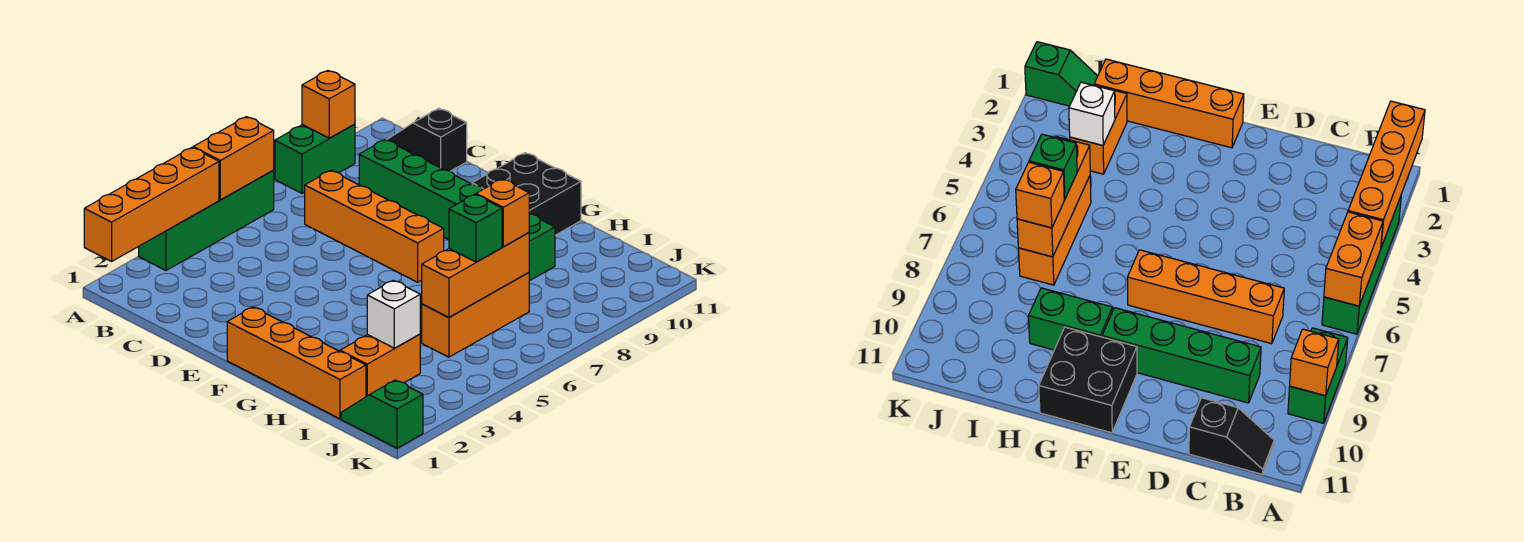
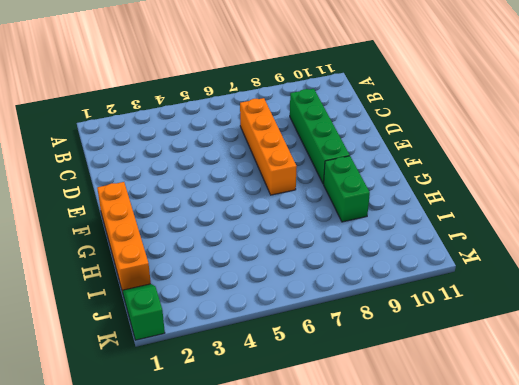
none -> green 1x4 brick [139,171,274,270]
none -> green 1x2 brick [275,124,355,193]
none -> black 1x2 slope [387,108,467,171]

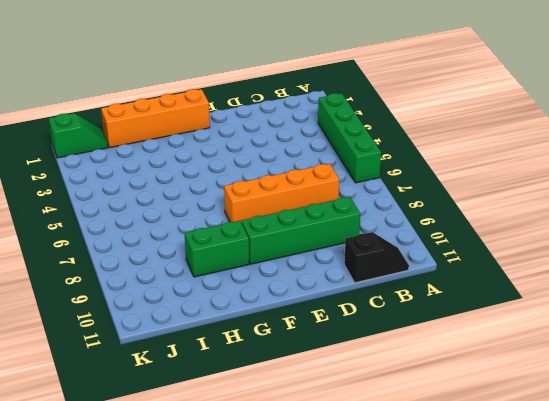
none -> green 1x2 brick [275,124,355,193]
none -> black 2x2 brick [472,153,581,235]
none -> orange 1x2 brick [340,334,420,396]

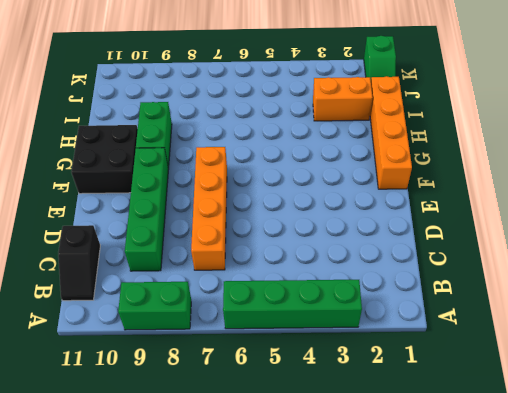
none -> orange 1x3 brick [422,273,529,357]
none -> orange 1x4 brick [84,148,219,261]
none -> orange 1x2 brick [193,117,274,200]

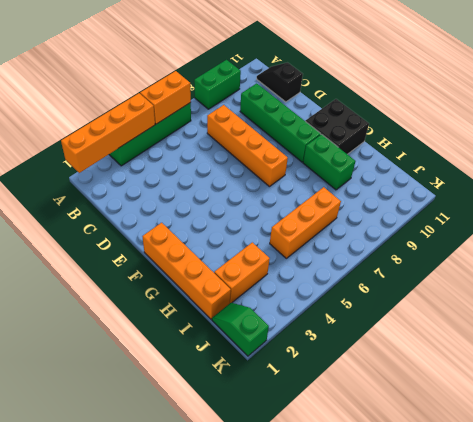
none -> orange 1x1 brick [302,71,355,138]
none -> white 1x1 brick [367,280,420,348]
none -> orange 1x3 brick [422,233,529,318]

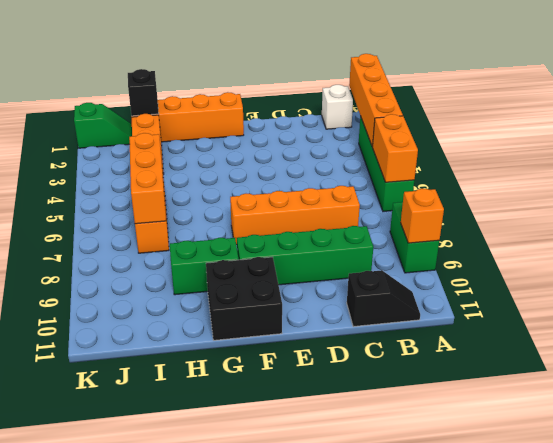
white 1x1 brick [322,85,353,129] -> white 1x1 brick moved to [367,280,420,348]
black 1x1 brick [128,69,159,116] -> none
none -> green 1x1 brick [449,194,502,262]
none -> orange 1x1 brick [476,179,529,247]

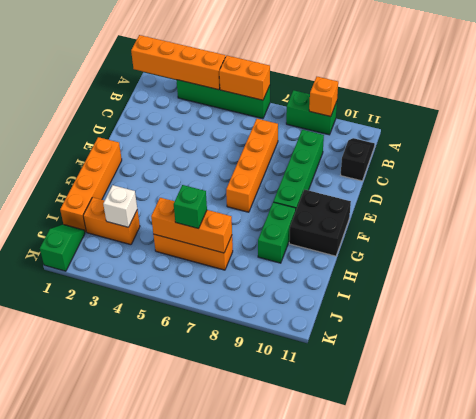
none -> orange 1x1 brick [476,179,529,247]

